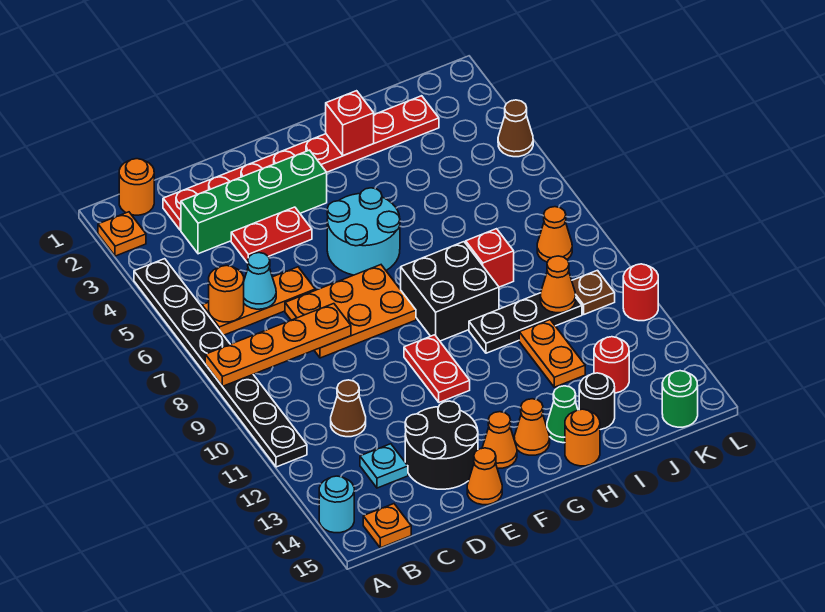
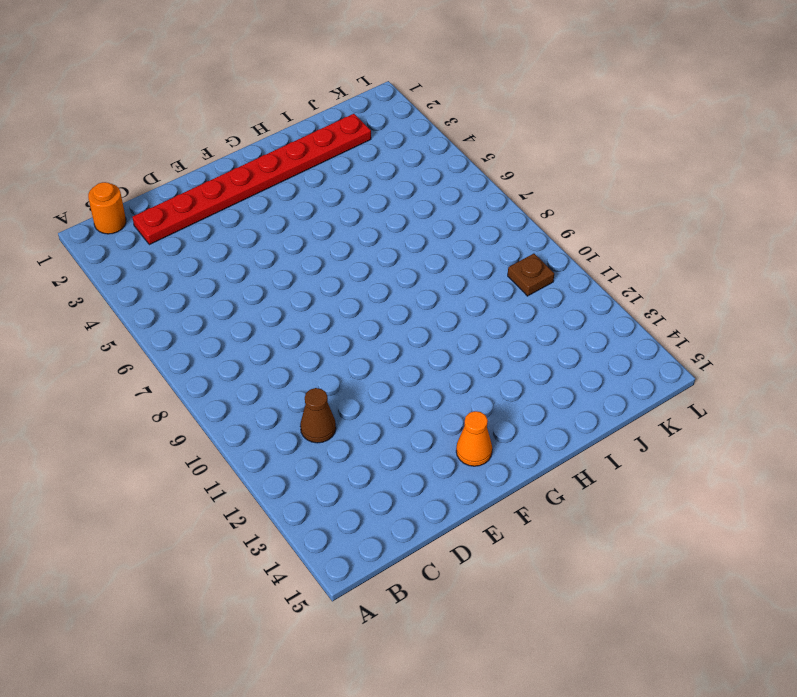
none -> orange 1x1 plate [98,212,146,256]
none -> black 1x8 plate [134,259,307,467]
none -> cyan 1x1 round brick [319,476,354,533]
none -> orange 1x3 plate [202,267,315,335]

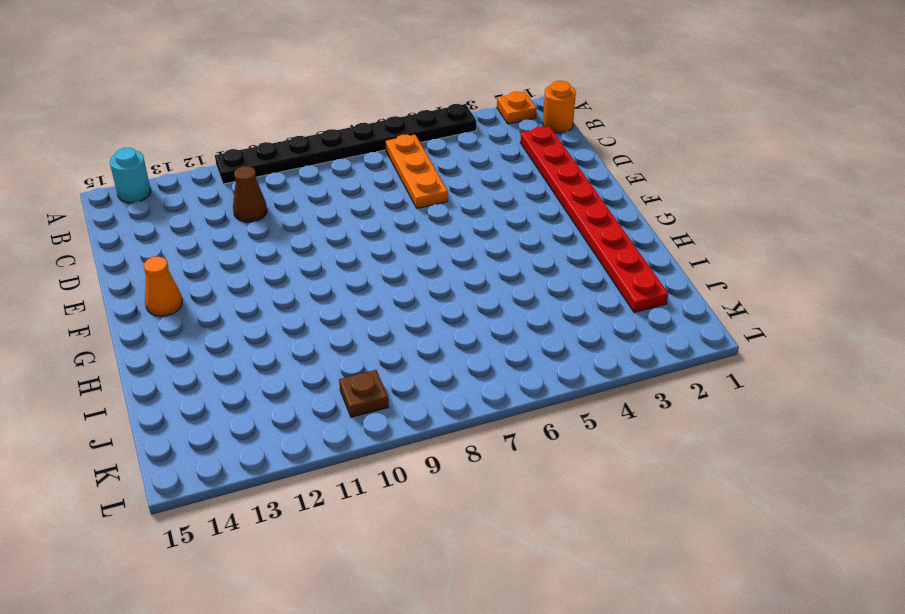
none -> orange 1x1 plate [363,504,411,548]
none -> green 1x4 brick [181,150,327,254]
none -> cyan 1x1 plate [360,444,408,488]
none -> red 1x2 plate [231,207,312,263]

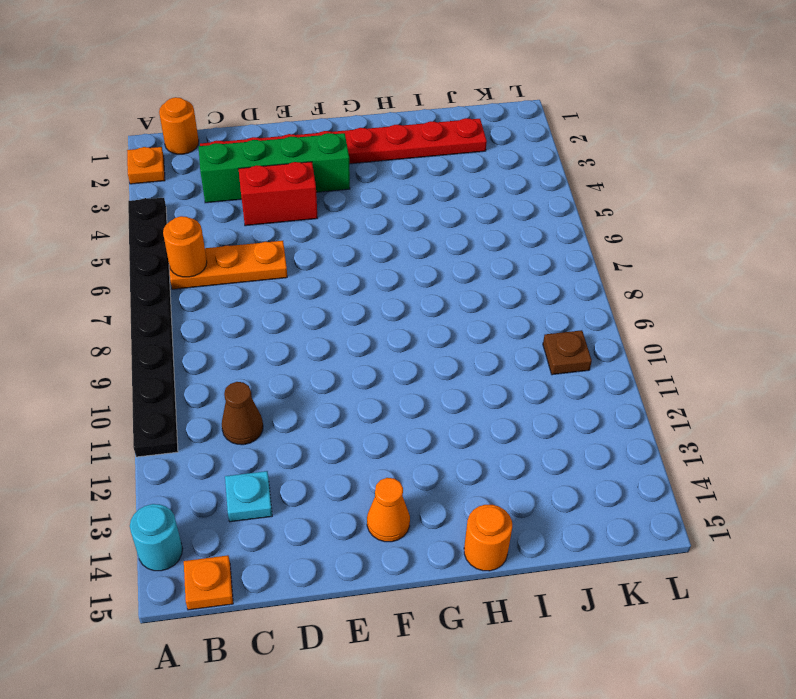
red 1x2 brick [239,162,318,226] -> red 1x2 plate [231,207,312,263]
none -> orange 2x3 plate [285,265,416,358]
none -> black 2x2 round brick [405,401,478,489]
none -> orange 1x1 cone [467,448,502,505]
none -> cyan 2x2 round brick [327,188,400,275]

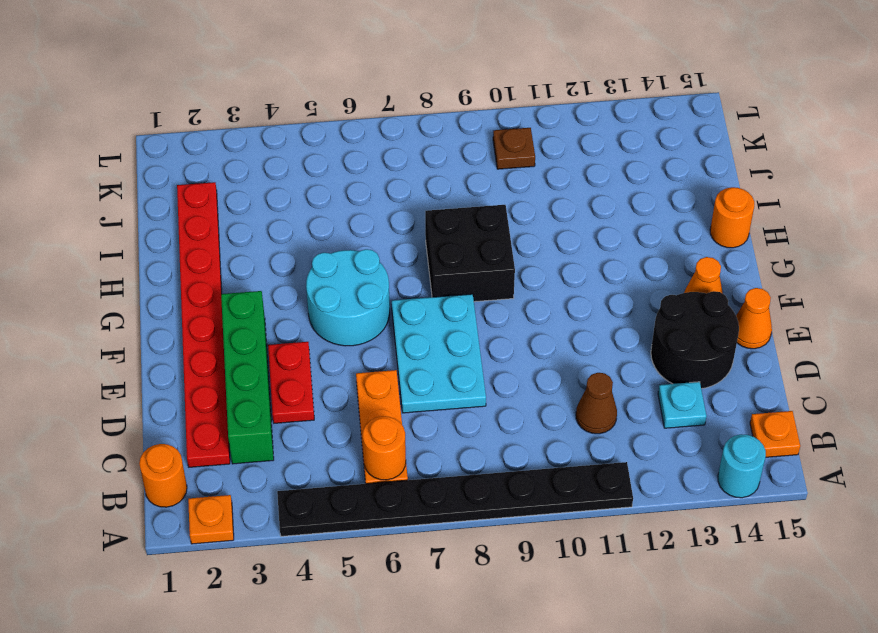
cyan 2x3 plate [392,294,486,413] -> orange 2x3 plate [285,265,416,358]
none -> red 1x2 plate [404,335,470,402]
none -> orange 1x1 cone [514,399,550,455]
none -> black 1x3 plate [469,293,582,353]
none -> green 1x1 cone [547,386,578,443]

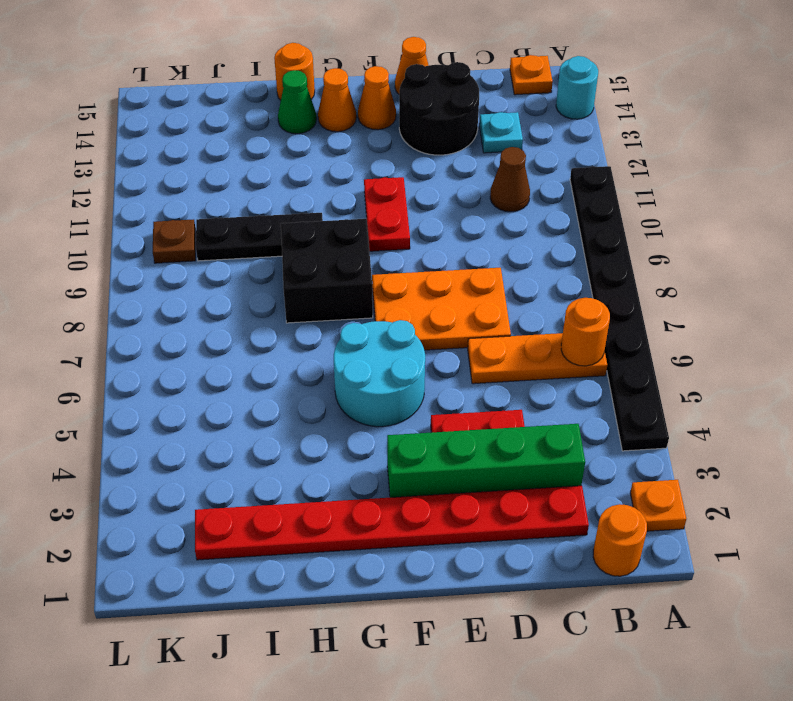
none -> red 1x1 brick [466,229,514,287]
none -> orange 1x2 plate [519,320,585,387]
none -> black 1x1 round brick [579,373,615,430]
none -> red 1x1 round brick [594,337,629,393]

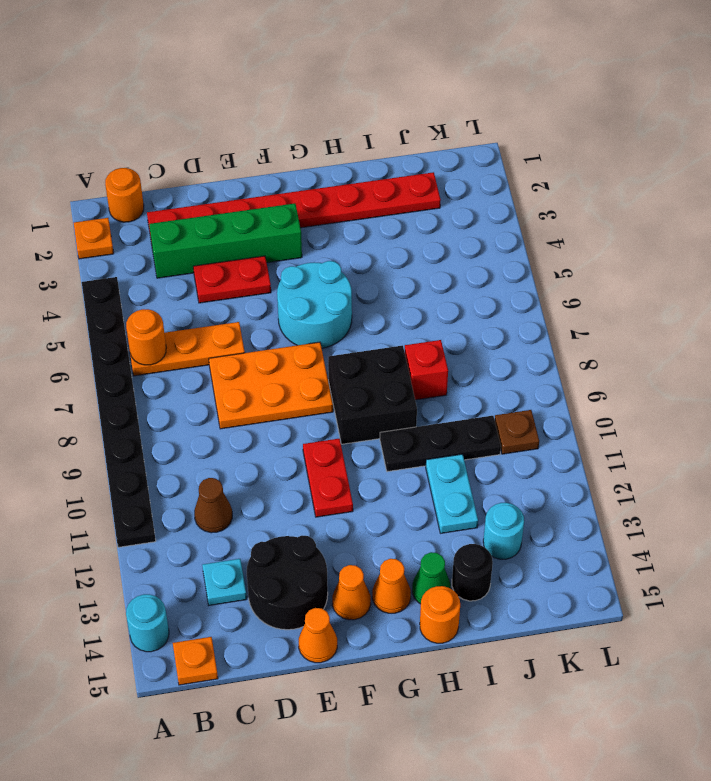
cyan 1x2 plate [426,454,478,533] -> orange 1x2 plate [519,320,585,387]
cyan 1x1 round brick [483,503,524,559] -> red 1x1 round brick [594,337,629,393]
none -> orange 1x1 cone [537,207,572,262]
none -> green 1x1 round brick [662,371,698,427]
none -> brown 1x1 cone [498,100,533,157]
none -> red 1x1 round brick [623,264,658,321]

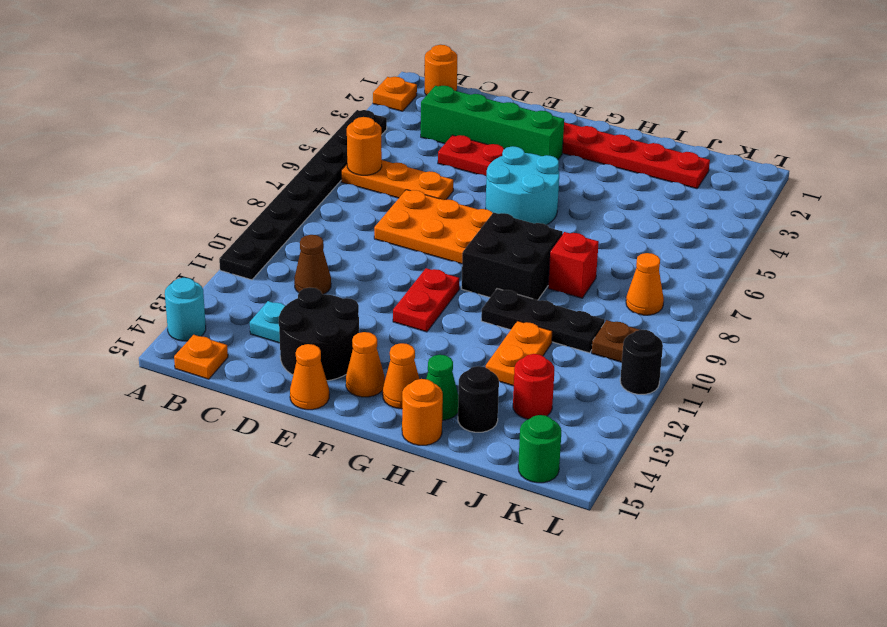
black 1x1 round brick [620,330,663,394] -> red 1x1 round brick [623,264,658,321]
none -> brown 1x1 cone [498,100,533,157]
none -> orange 1x4 plate [205,304,351,386]
none -> cyan 1x1 cone [244,253,276,309]
none -> red 1x1 brick [326,91,374,156]

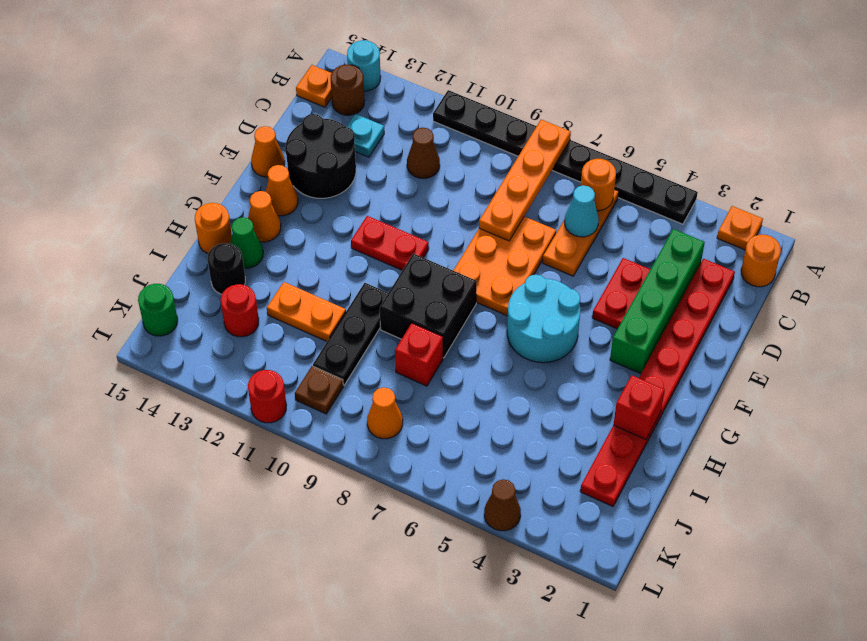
brown 1x1 round brick [331,64,365,115] -> none
none -> orange 1x1 cone [540,256,576,313]

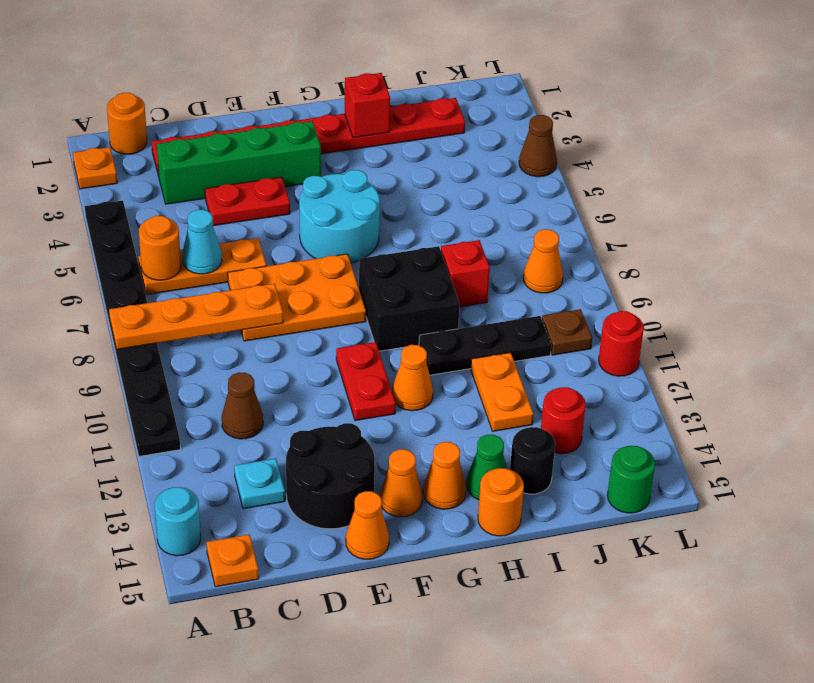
orange 1x1 cone [392,345,433,411] -> orange 1x1 cone moved to [540,256,576,313]

